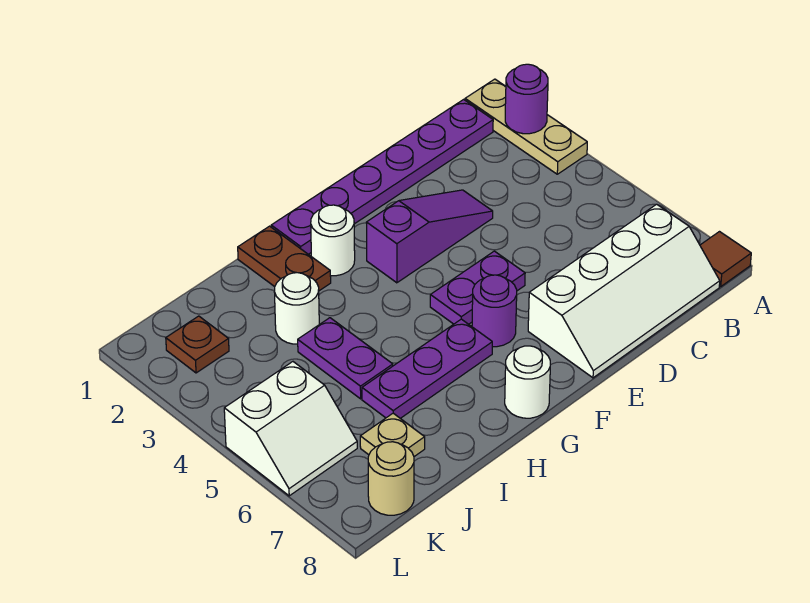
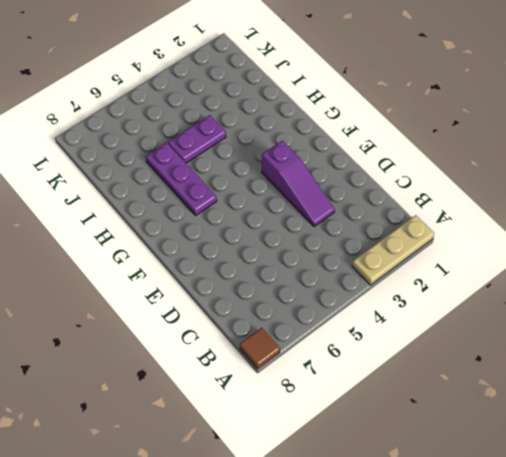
none -> purple 1x6 plate [271,99,493,254]
none -> white 2x4 slope [528,204,720,378]
none -> purple 1x2 plate [430,251,525,324]

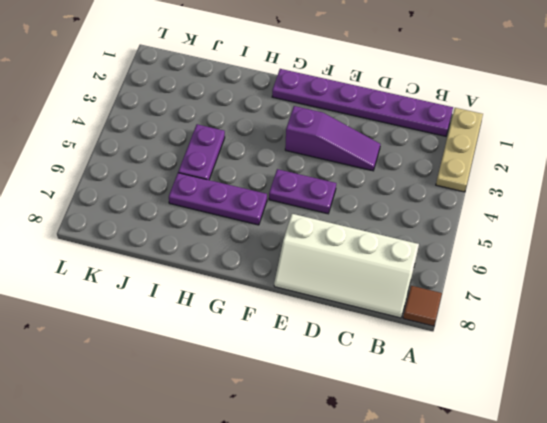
none -> purple 1x1 round brick [472,275,517,347]
none -> white 1x1 round brick [311,205,355,276]
none -> white 1x1 round brick [505,346,550,418]

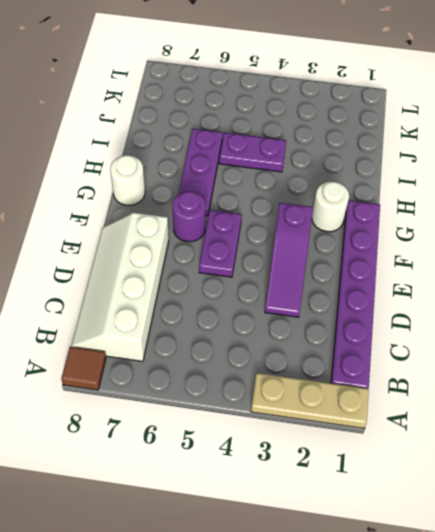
none -> brown 1x2 plate [238,226,331,291]
none -> white 1x1 round brick [274,273,319,344]
none -> tan 1x1 plate [360,413,425,457]

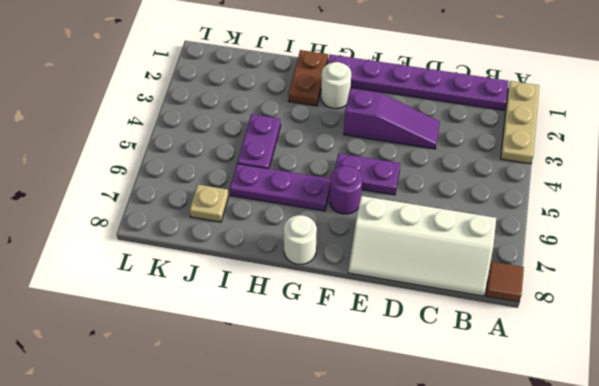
none -> white 1x1 round brick [274,273,319,344]
none -> brown 1x1 plate [166,316,229,373]
none -> white 2x2 slope [224,362,357,496]

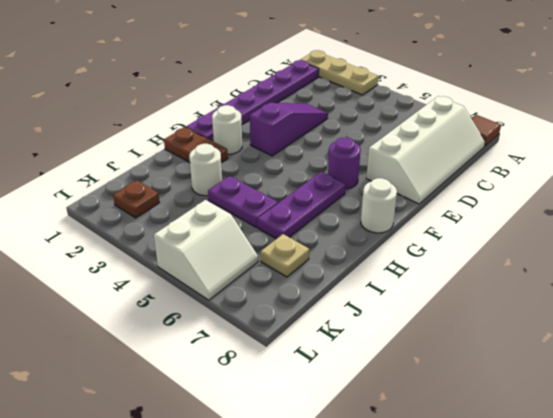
none -> purple 1x2 plate [430,251,525,324]
none -> tan 1x1 round brick [368,442,414,515]
none -> purple 1x1 round brick [505,64,548,134]

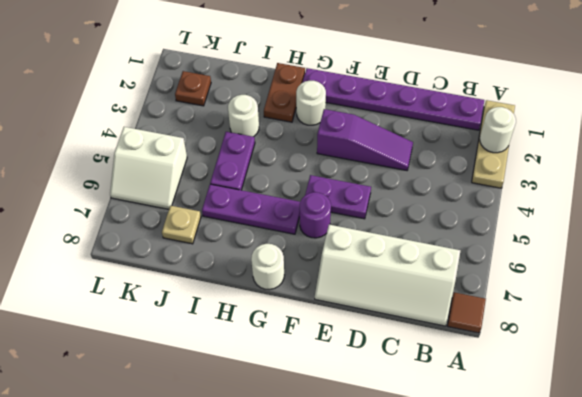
white 1x1 round brick [480,107,516,153] -> purple 1x1 round brick [505,64,548,134]
none -> tan 1x1 round brick [368,442,414,515]

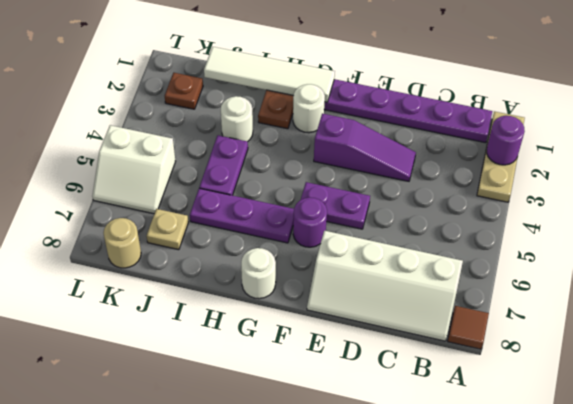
white 1x4 tile [204,47,335,102] -> none

